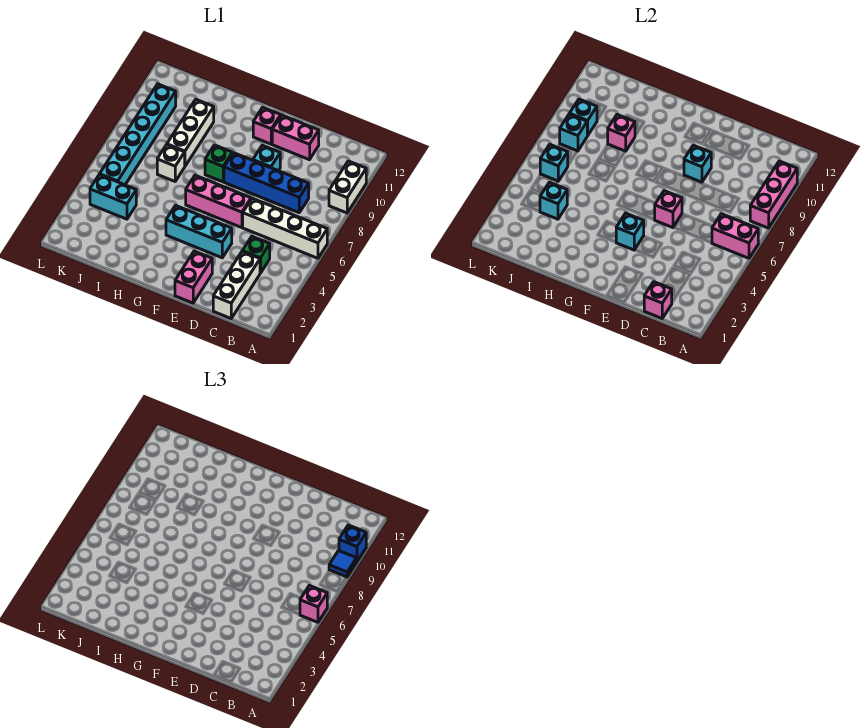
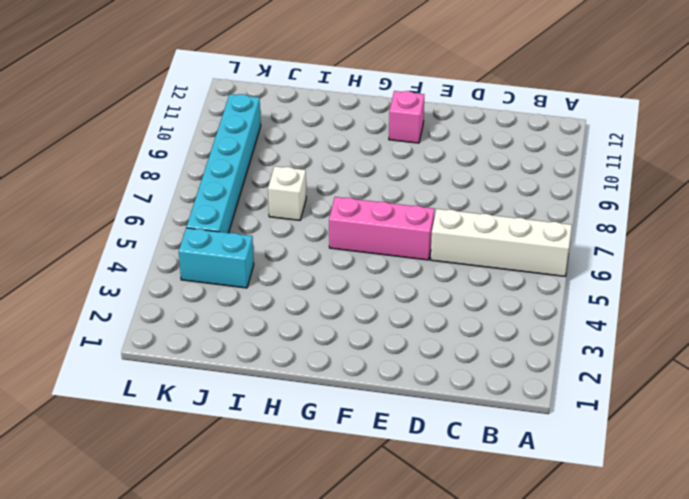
none -> white 1x2 brick [329,161,366,213]
none -> white 1x3 brick [213,252,260,318]
none -> green 1x1 brick [242,237,270,273]
none -> blue 1x4 brick [224,153,309,213]

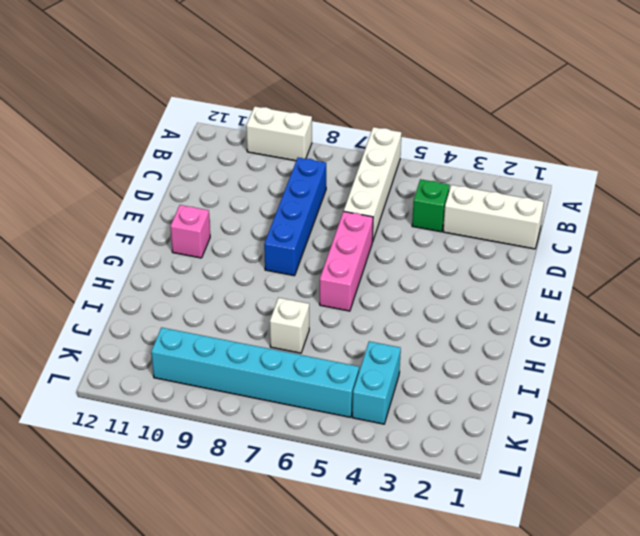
none -> pink 1x2 brick [272,115,319,160]
none -> pink 1x2 brick [175,251,212,303]
none -> cyan 1x3 brick [166,206,232,258]
none -> cyan 1x1 brick [253,145,280,171]

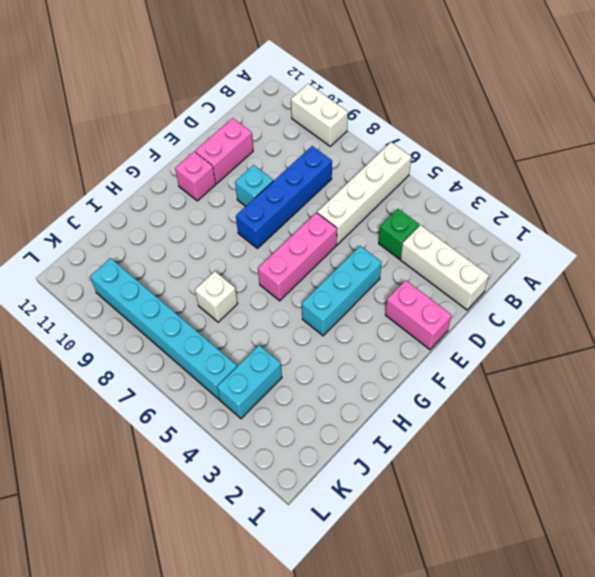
none -> green 1x1 brick [205,145,232,182]
none -> white 1x3 brick [167,100,214,166]
none -> pink 1x2 brick [712,214,758,258]
none -> pink 1x3 brick [750,161,797,228]

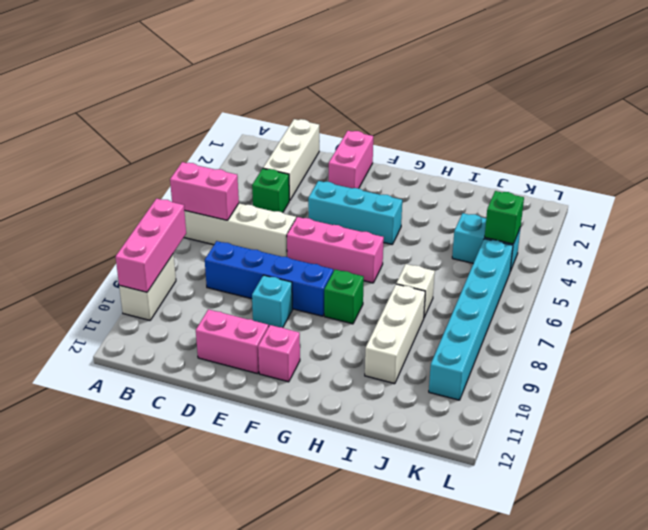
green 1x1 brick [485,191,524,244] -> none
none -> pink 1x1 brick [644,282,672,318]
none -> pink 1x1 brick [655,191,682,228]
none -> cyan 1x1 brick [684,145,711,182]
none -> cyan 1x1 brick [616,213,644,250]

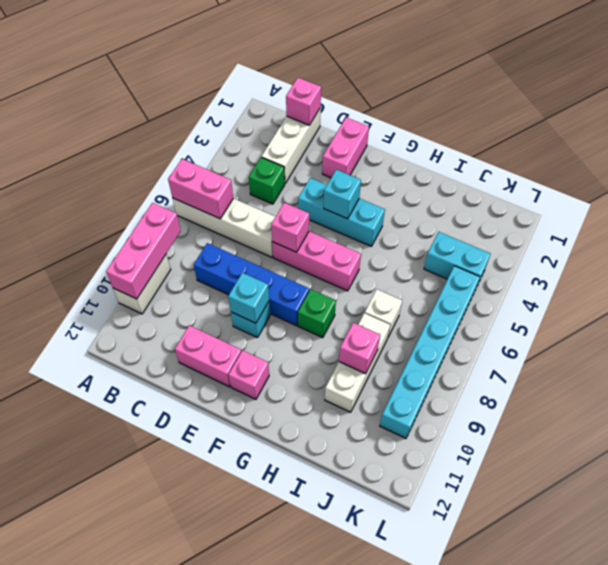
none -> cyan 1x1 brick [540,182,567,219]
none -> cyan 1x1 brick [540,145,568,181]
none -> cyan 1x1 brick [560,114,587,151]
none -> cyan 1x1 brick [570,99,597,136]

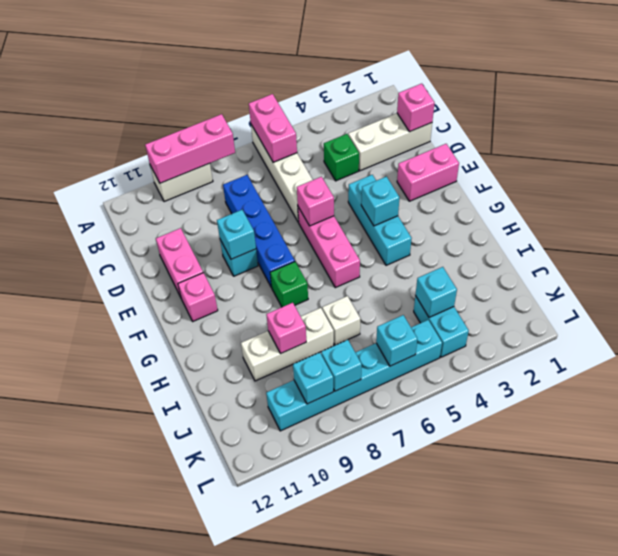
none -> pink 1x1 brick [300,585,327,622]
none -> blue 1x1 tile [329,551,357,577]
none -> blue 1x1 brick [339,525,366,561]

